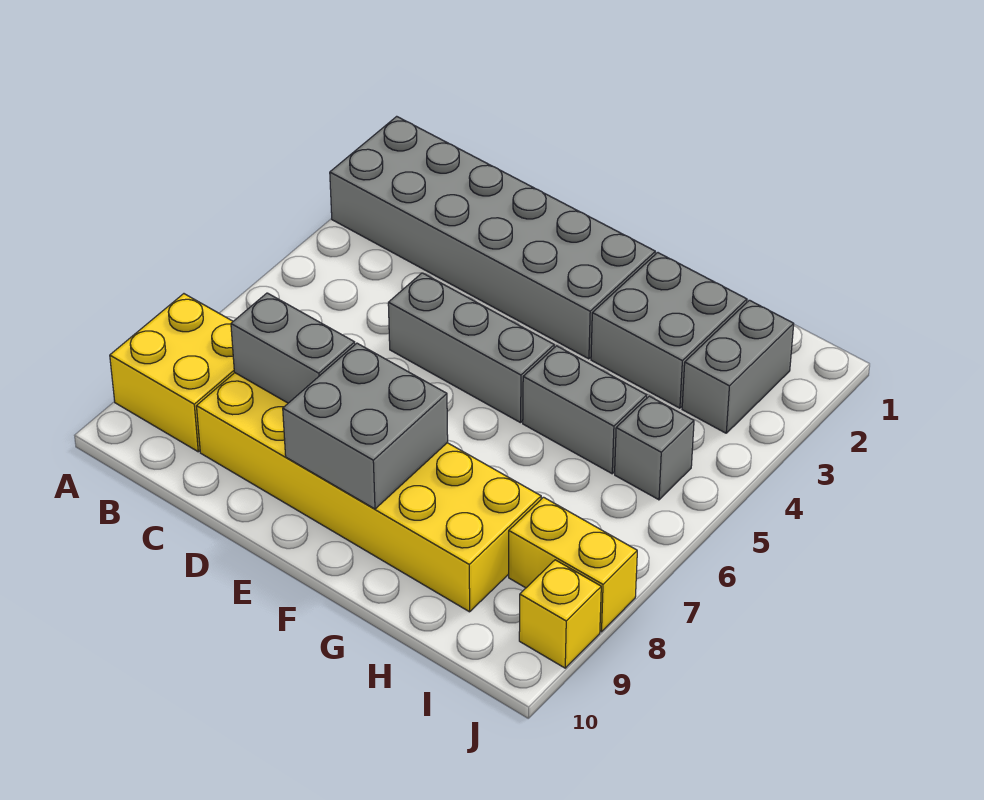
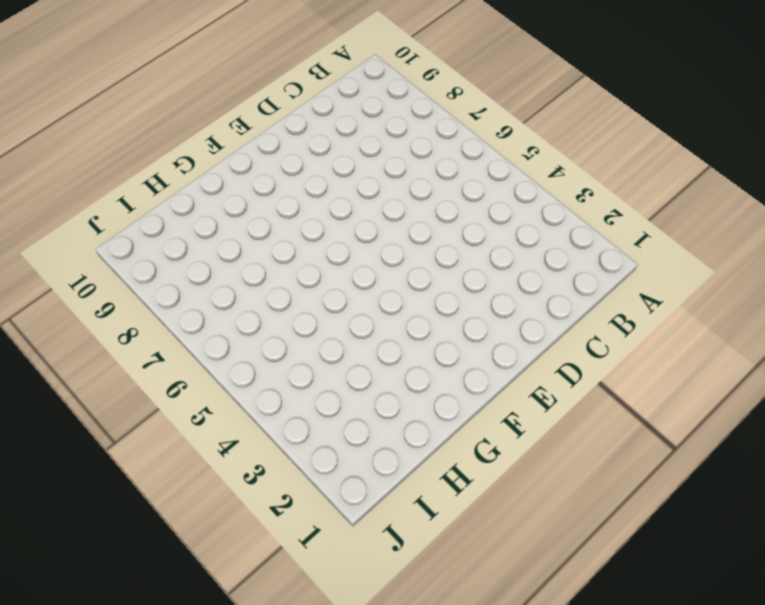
none -> grey 2x6 brick [330,116,655,359]
none -> yellow 2x2 brick [110,294,235,452]
none -> yellow 2x6 brick [197,373,541,612]

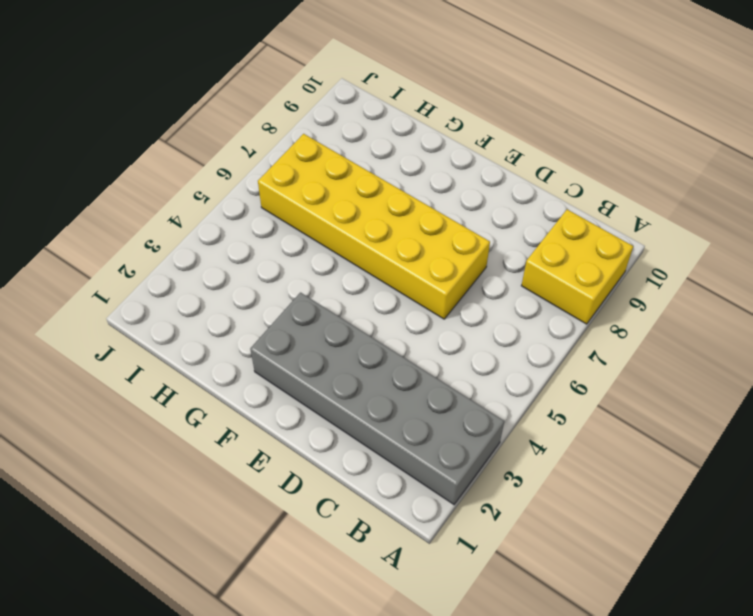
yellow 2x6 brick [258,134,490,319] -> yellow 2x6 brick moved to [197,373,541,612]
none -> grey 1x3 brick [388,273,554,423]
none -> grey 2x2 brick [591,253,747,408]
none -> grey 1x2 brick [523,346,647,474]

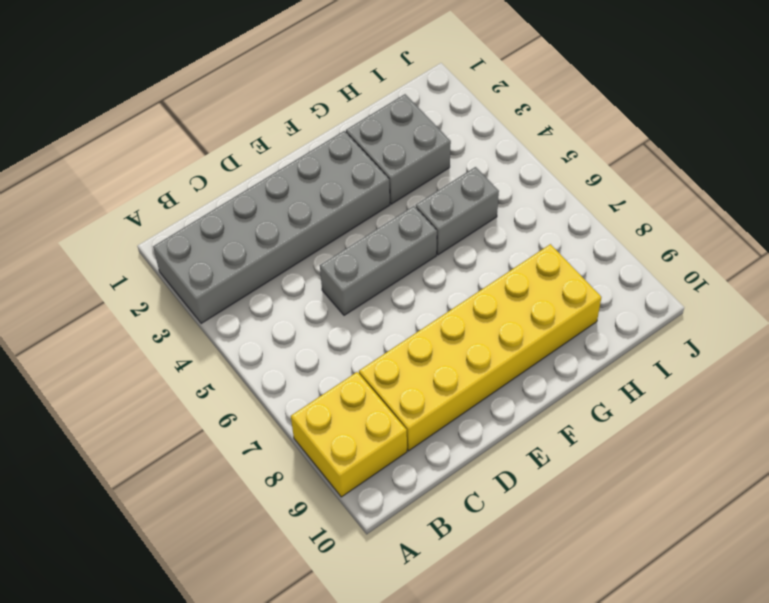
none -> grey 1x2 brick [682,300,794,433]
none -> grey 1x1 brick [615,396,694,500]
none -> yellow 1x2 brick [509,497,637,632]

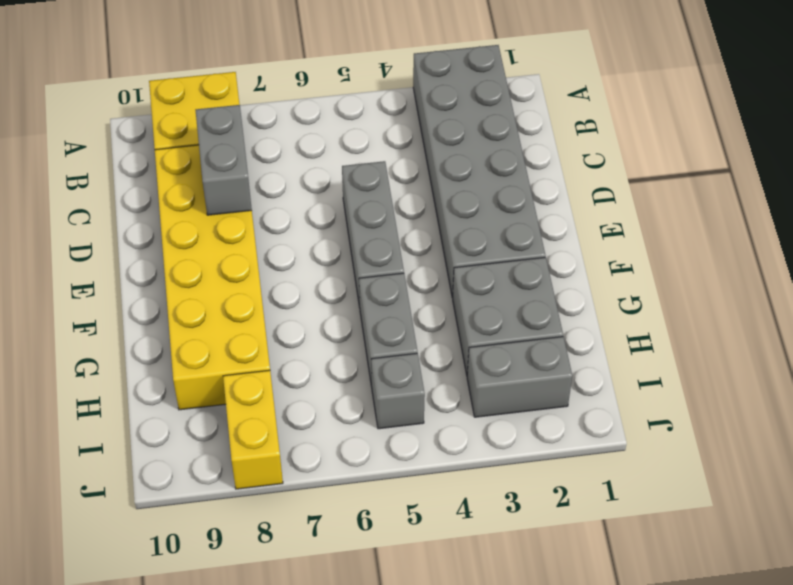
none -> yellow 1x1 brick [519,560,601,668]
none -> grey 2x2 brick [283,343,448,509]

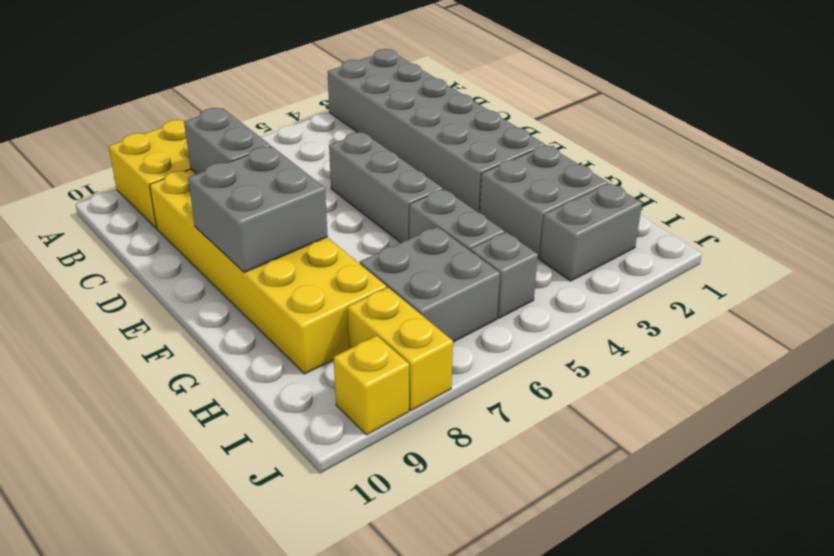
grey 2x2 brick [360,227,500,342] -> none

